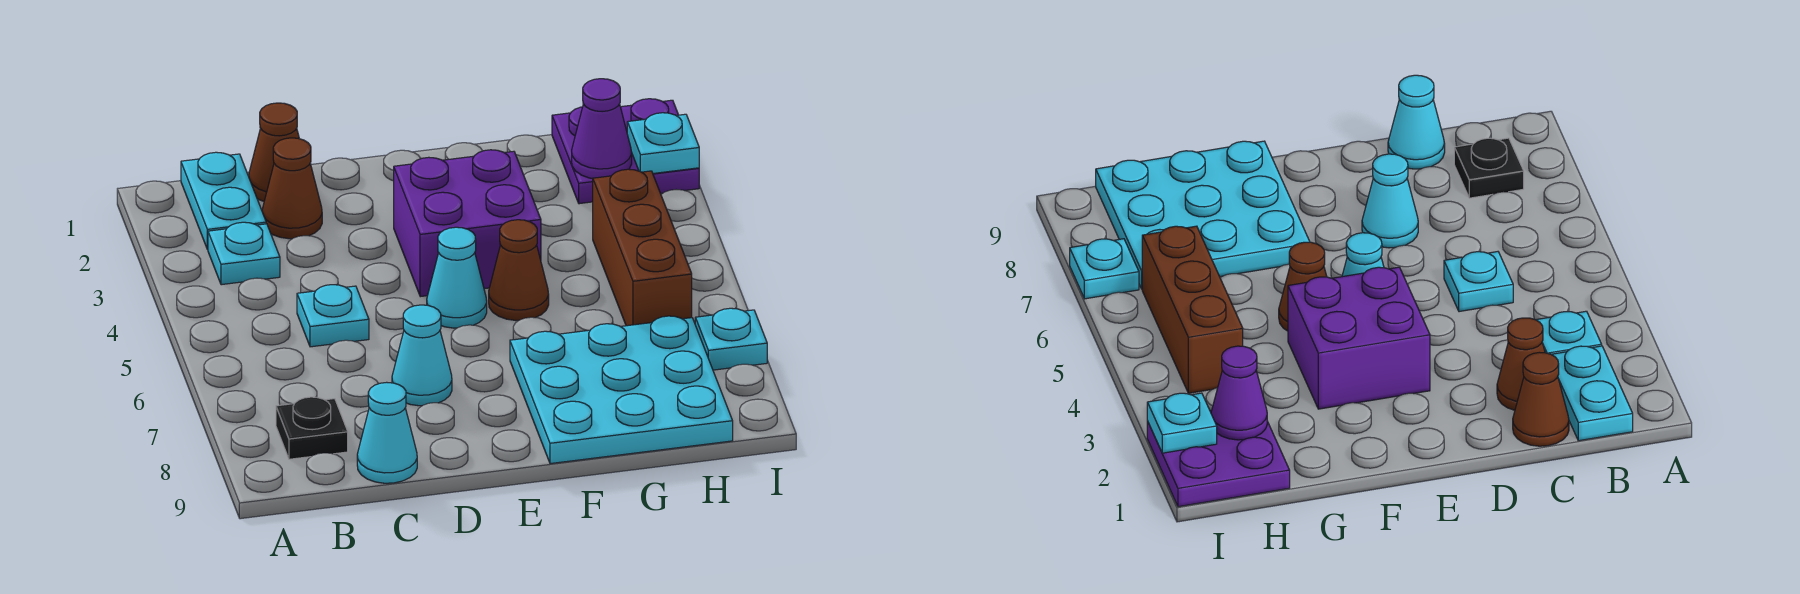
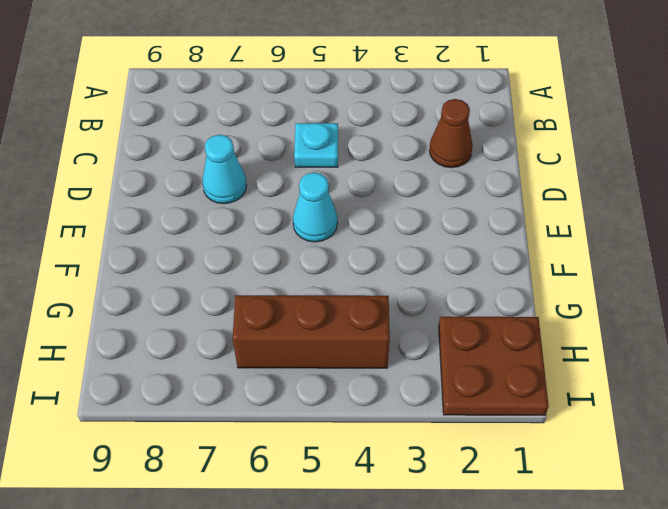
brown 2x2 plate [439,317,549,415] -> purple 2x2 plate [552,99,699,204]
none -> cyan 1x2 plate [181,152,266,250]
none -> cyan 1x1 plate [208,222,280,285]
none -> black 1x1 plate [276,397,348,459]

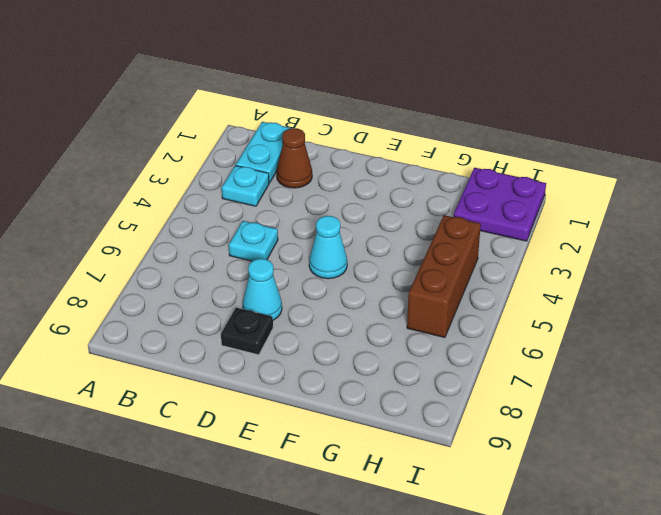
black 1x1 plate [221,308,273,355] -> black 1x1 plate moved to [276,397,348,459]
none -> brown 1x1 cone [249,103,299,201]
none -> cyan 1x1 cone [357,382,417,483]
none -> purple 2x2 brick [394,150,541,297]

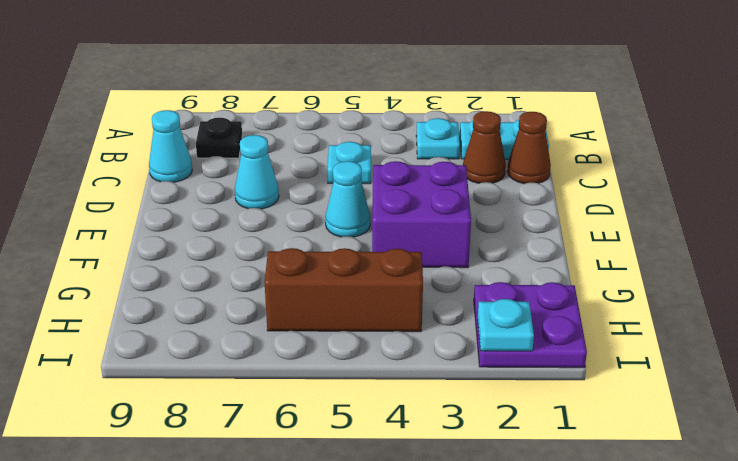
none -> brown 1x1 cone [489,220,549,321]
none -> cyan 3x3 plate [510,316,733,464]
none -> cyan 1x1 plate [695,308,767,370]

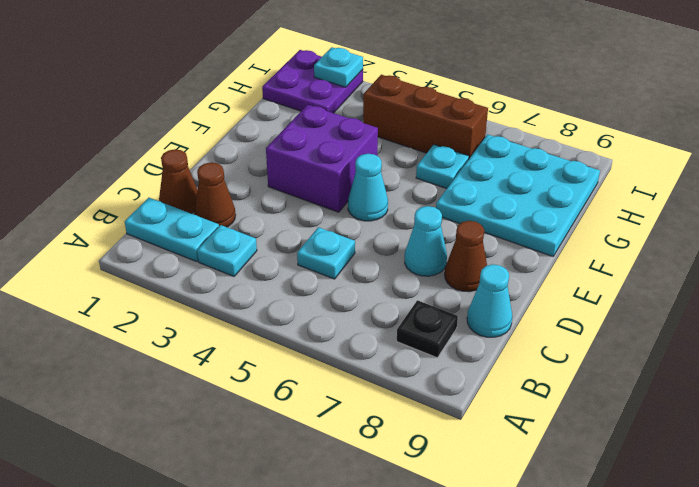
brown 1x1 cone [445,221,487,292] -> brown 1x1 cone moved to [489,220,549,321]
cyan 1x1 plate [416,145,469,189] -> cyan 1x1 plate moved to [695,308,767,370]
none -> purple 1x1 cone [572,79,632,179]

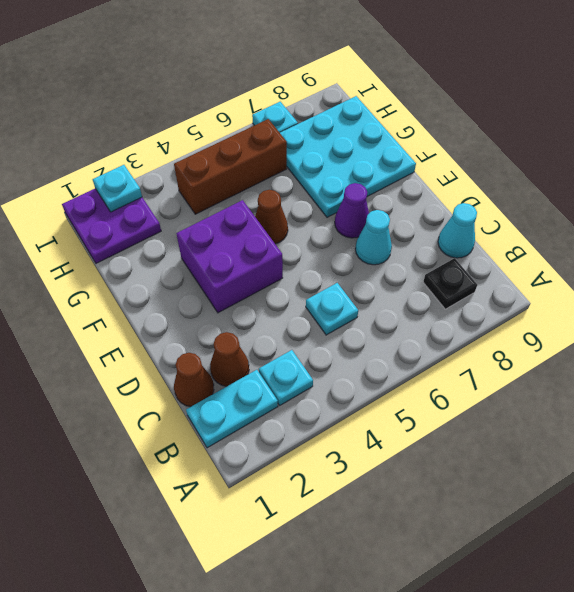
purple 1x1 cone [335,183,369,238] -> purple 1x1 cone moved to [572,79,632,179]
none -> cyan 1x1 cone [427,227,487,328]

